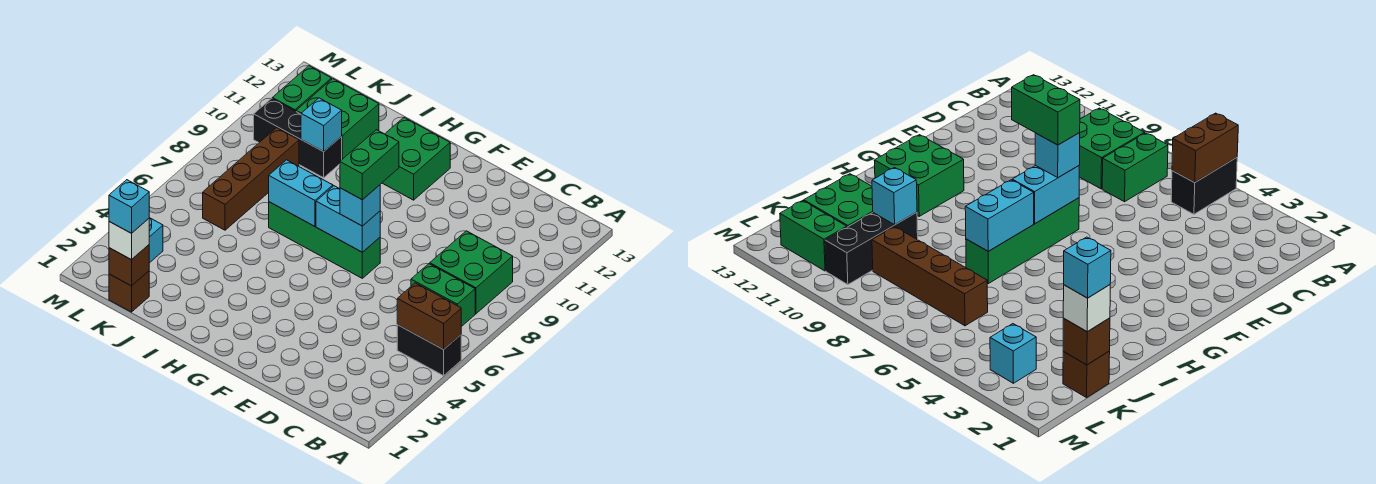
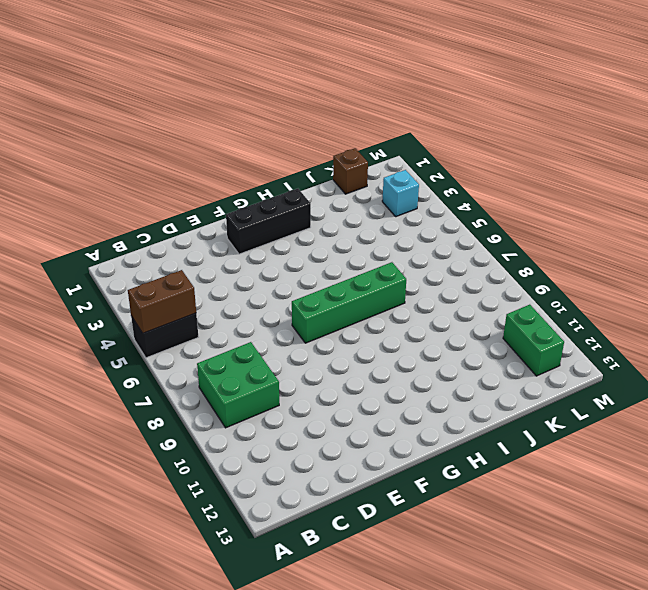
black 1x3 brick [226,189,311,254] -> black 1x3 brick moved to [254,98,342,178]
none -> green 1x2 brick [411,264,475,327]
none -> green 2x2 brick [382,118,450,200]
none -> green 2x2 brick [296,79,379,159]

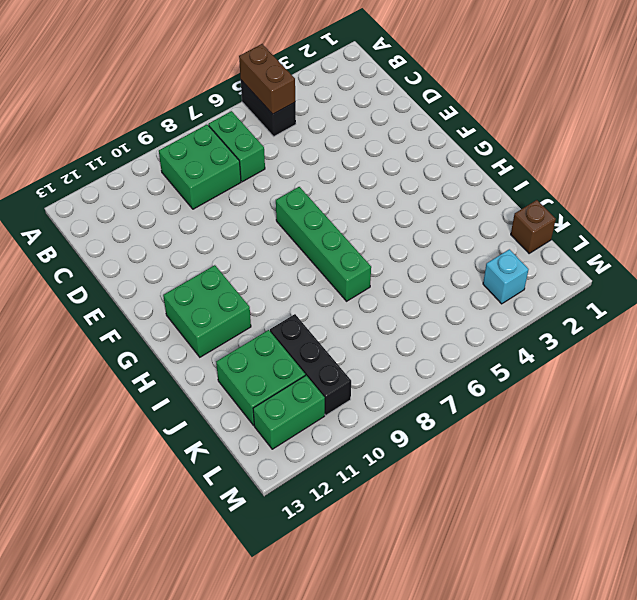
none -> brown 1x4 brick [203,128,299,230]
none -> cyan 1x2 brick [316,186,380,252]
none -> cyan 1x2 brick [269,160,333,226]

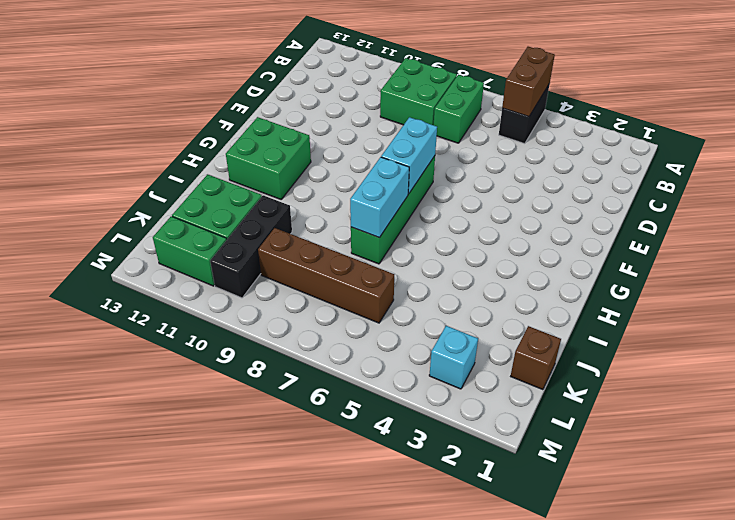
none -> cyan 1x1 brick [301,98,342,152]
none -> brown 1x1 brick [109,245,149,286]
none -> cyan 1x1 brick [340,185,380,226]

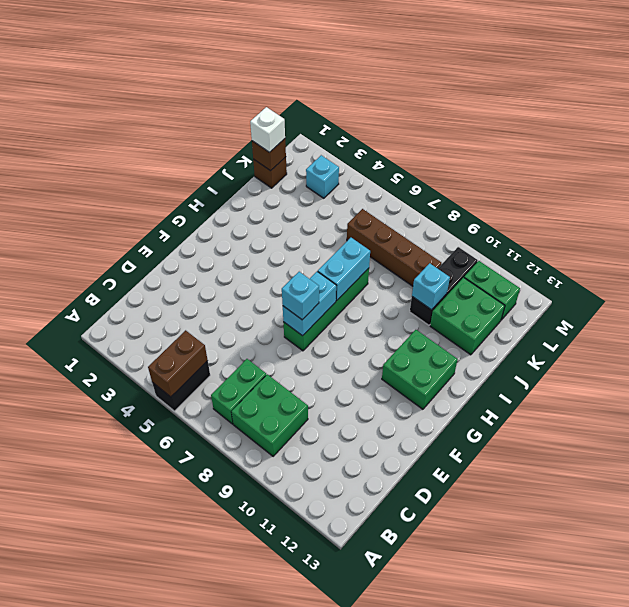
none -> green 1x2 brick [340,130,399,200]
none -> cyan 1x1 brick [109,180,149,233]

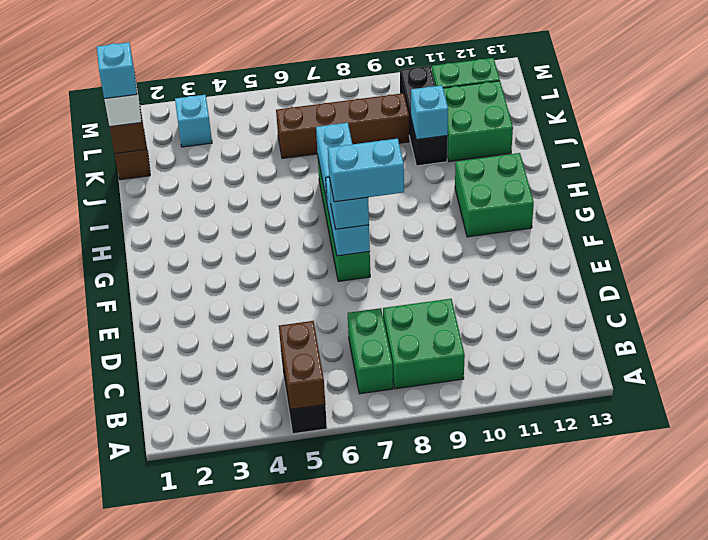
cyan 1x2 brick [328,139,404,202] -> green 1x2 brick [340,130,399,200]

